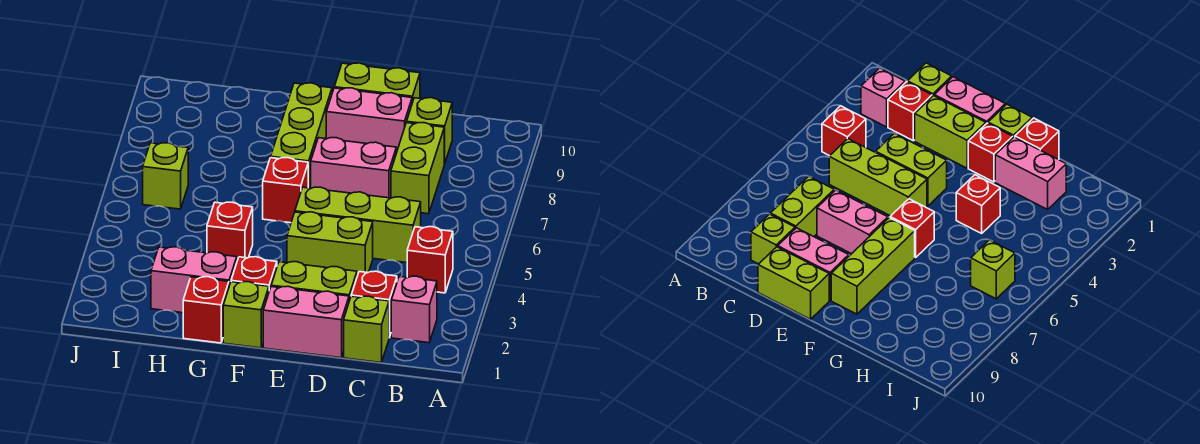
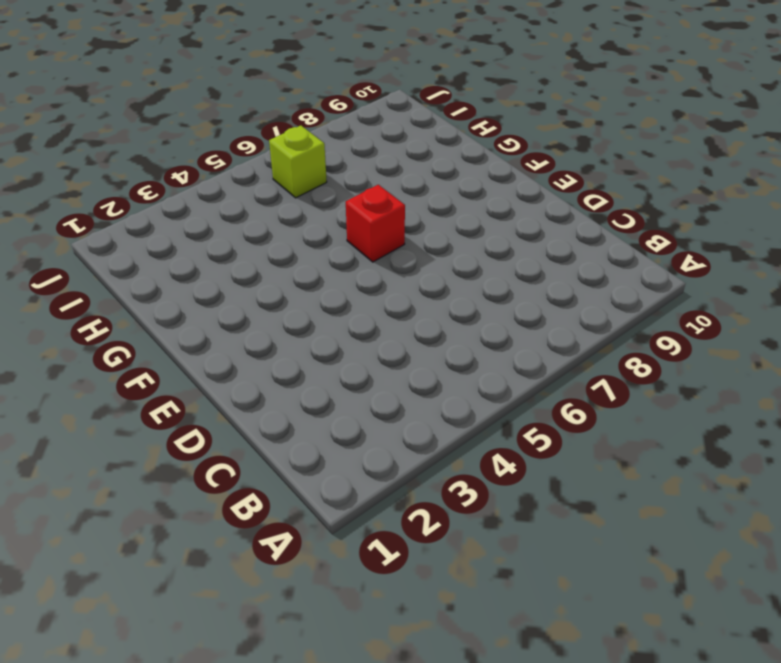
none -> pink 1x1 brick [391,276,437,343]
none -> red 1x1 brick [407,227,453,293]
none -> lime 1x1 brick [344,296,389,363]

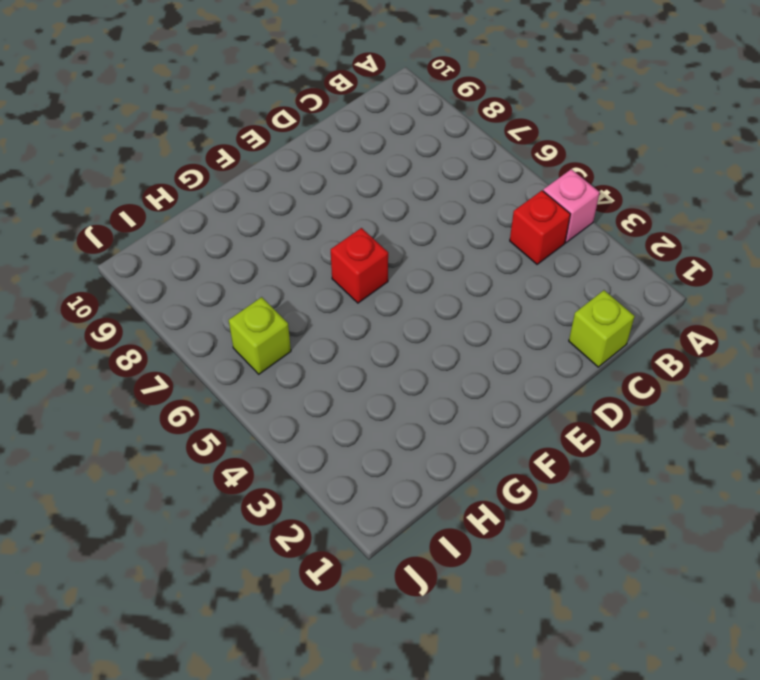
pink 1x1 brick [543,169,600,243] -> pink 1x1 brick moved to [391,276,437,343]
none -> red 1x1 brick [351,271,397,338]
none -> lime 1x3 brick [295,187,421,263]
none -> lime 1x2 brick [391,123,444,214]

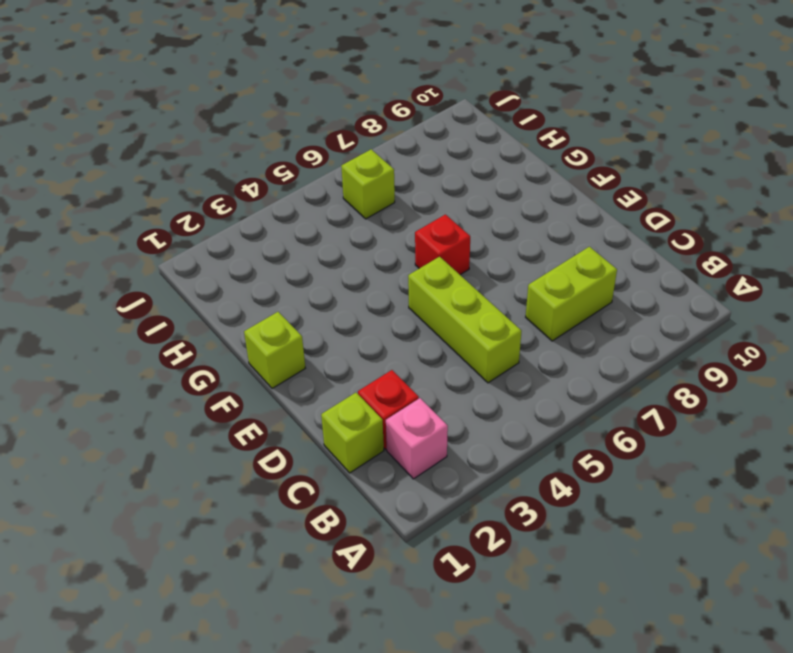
none -> red 1x1 brick [407,227,453,293]
none -> lime 1x1 brick [407,98,452,164]
none -> pink 1x2 brick [263,286,349,358]

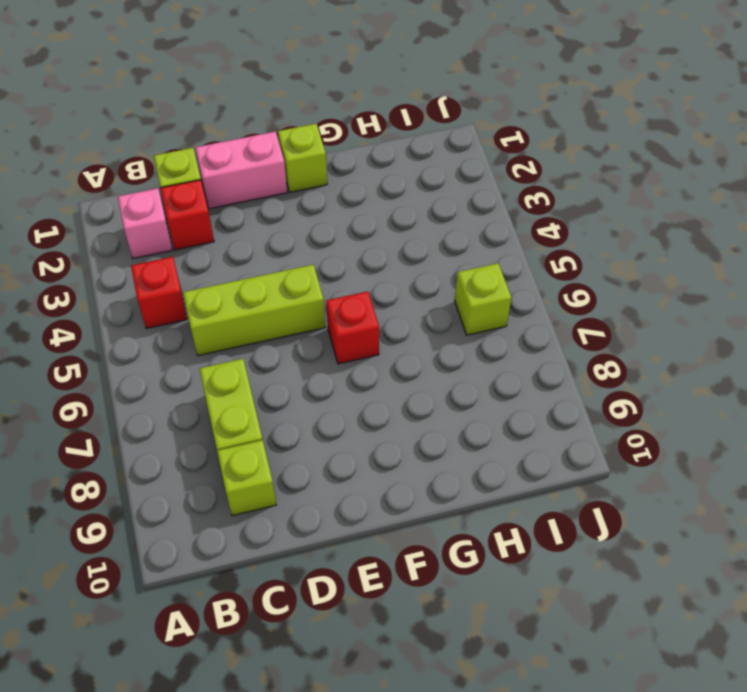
none -> lime 1x2 brick [271,262,357,301]
none -> lime 1x2 brick [287,212,373,276]
none -> pink 1x2 brick [311,138,396,198]

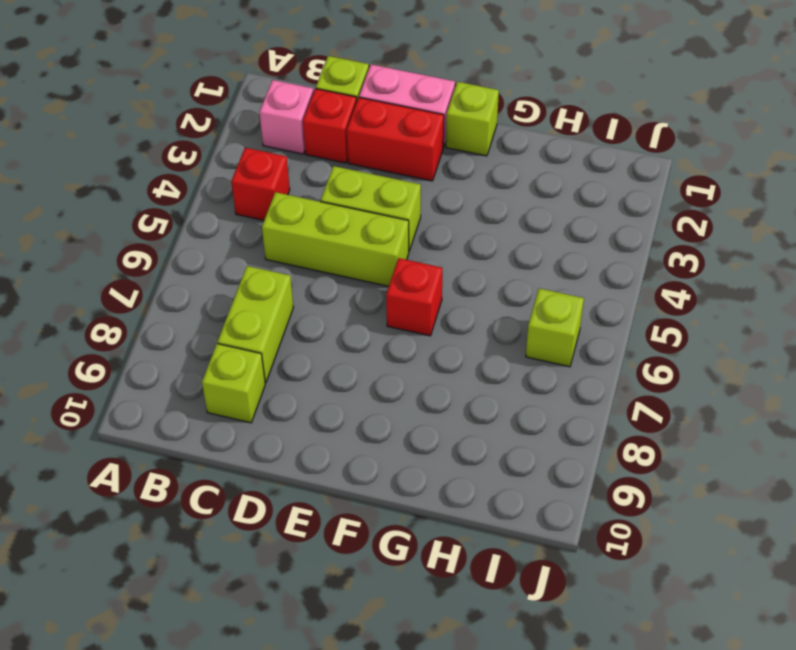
red 1x2 brick [347,98,444,181] -> lime 1x2 brick [271,262,357,301]
none -> pink 1x2 brick [311,138,396,198]
none -> pink 1x2 brick [326,88,412,153]
none -> lime 1x2 brick [334,63,420,103]

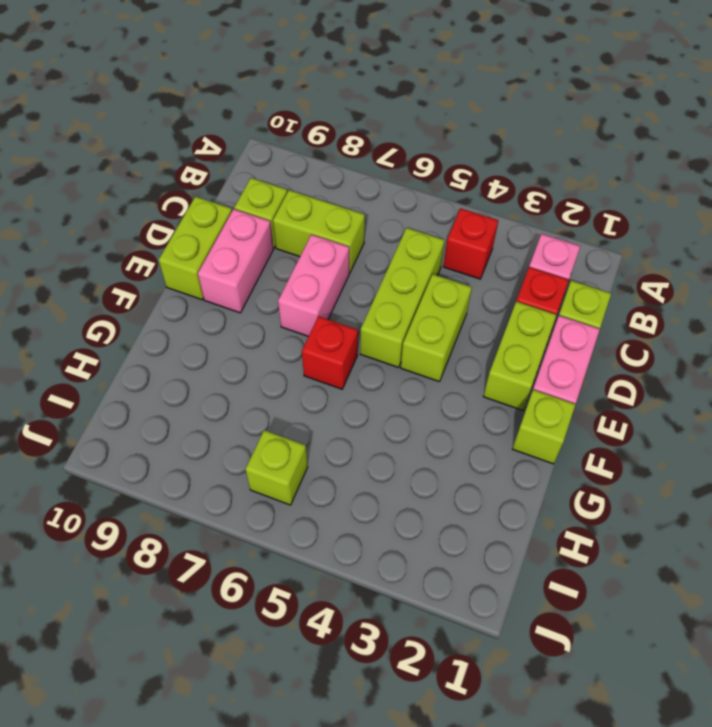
none -> red 1x1 brick [231,257,277,291]
none -> lime 1x3 brick [271,83,332,188]
none -> red 1x1 brick [183,277,229,343]

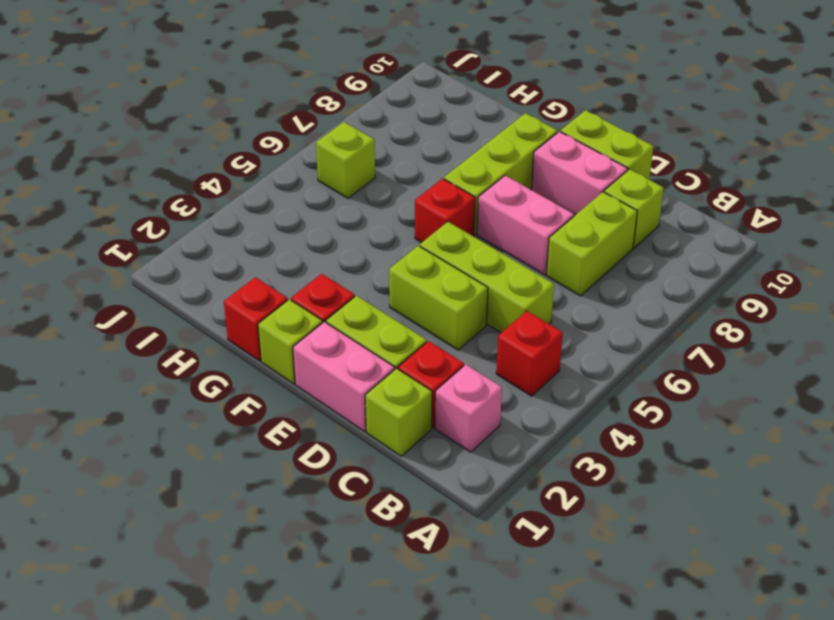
none -> pink 1x2 brick [151,247,237,313]
none -> red 1x1 brick [207,202,253,261]

